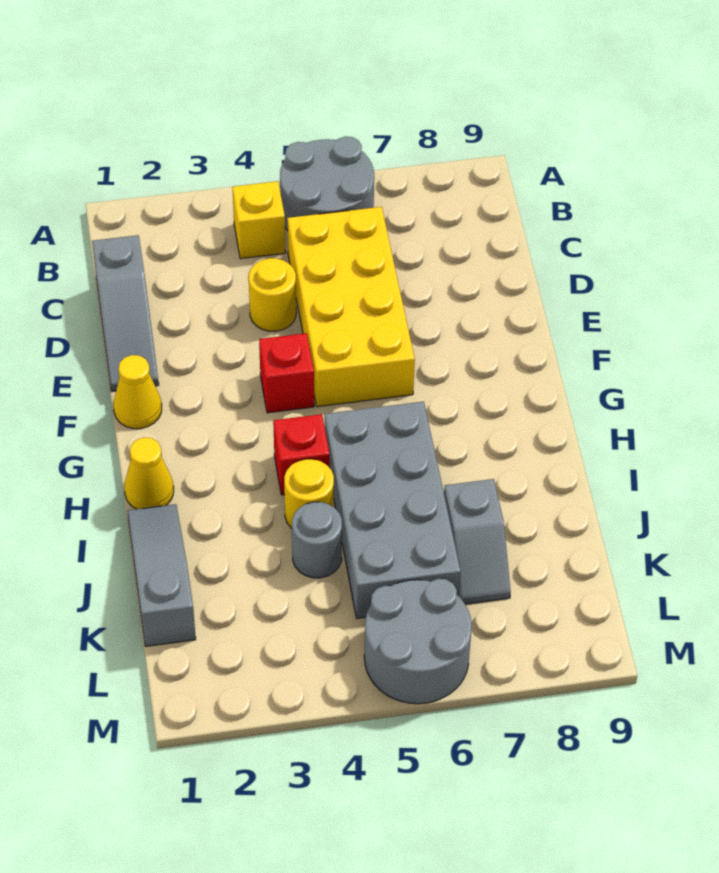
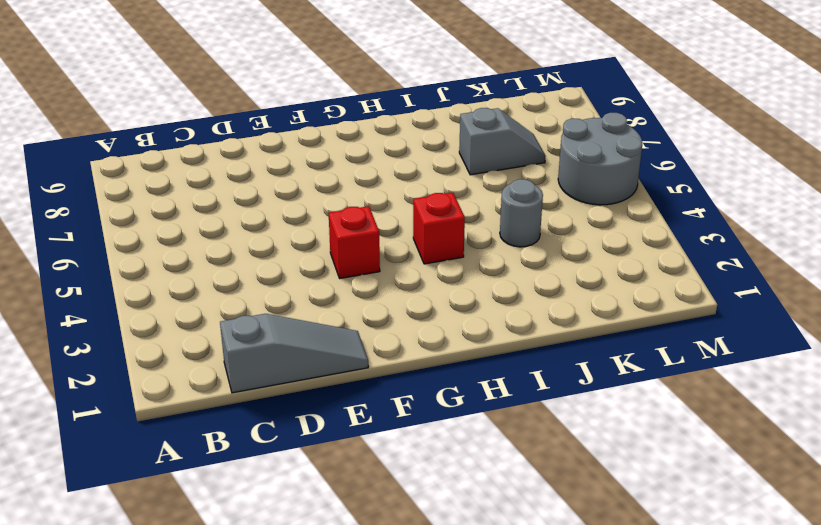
none -> grey 2x2 round brick [280,137,374,231]
none -> yellow 1x1 brick [232,181,286,259]
none -> yellow 2x4 brick [287,207,415,407]

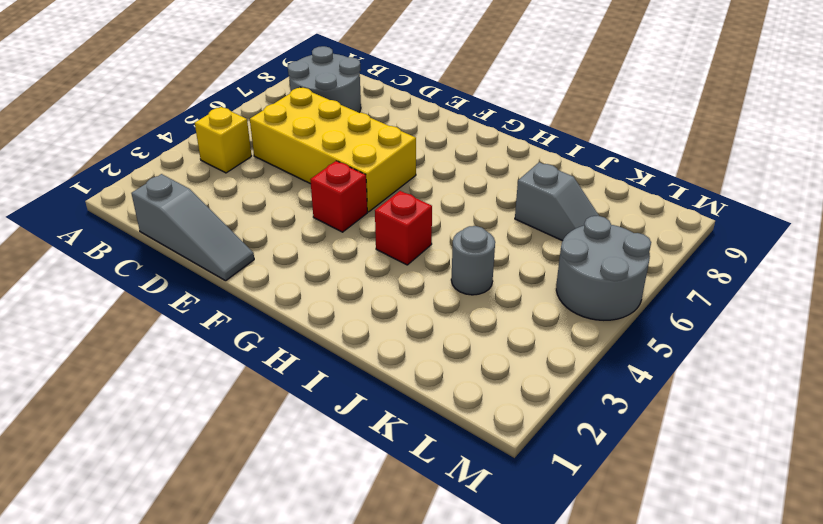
grey 2x2 round brick [288,46,361,112] -> grey 2x2 round brick moved to [280,137,374,231]
none -> yellow 1x1 round brick [249,258,296,331]
none -> yellow 1x1 cone [113,355,162,429]
none -> yellow 1x1 cone [124,437,174,509]

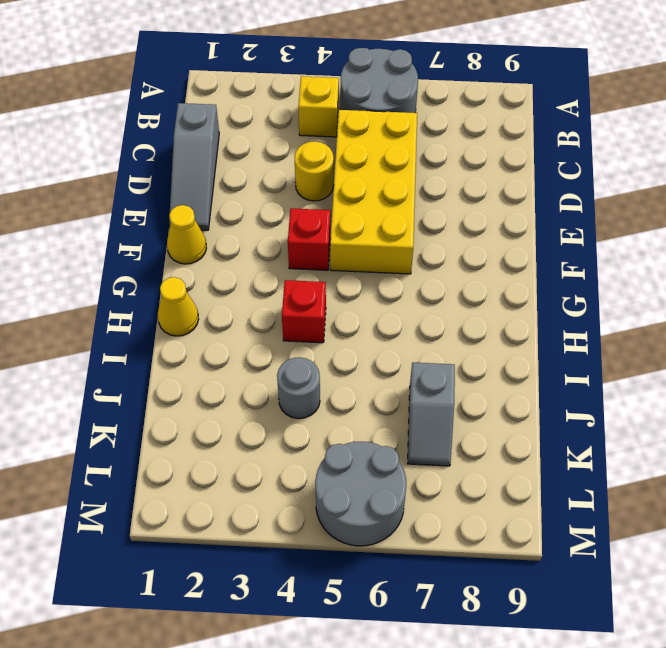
none -> grey 2x4 brick [325,402,461,618]
none -> grey 1x3 slope [127,504,196,646]
none -> yellow 1x1 round brick [284,459,334,528]

